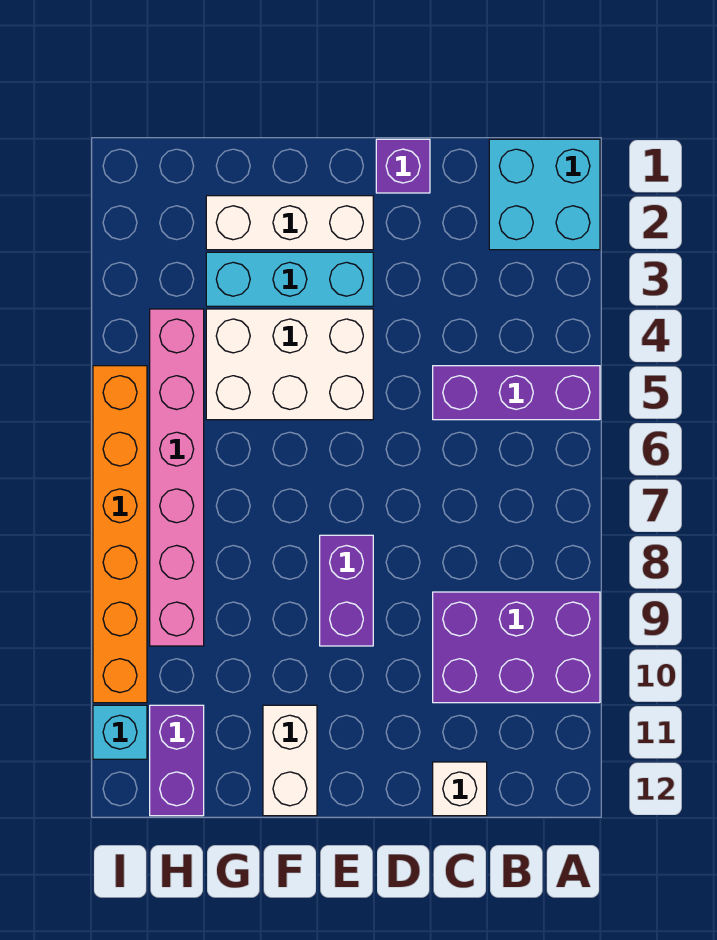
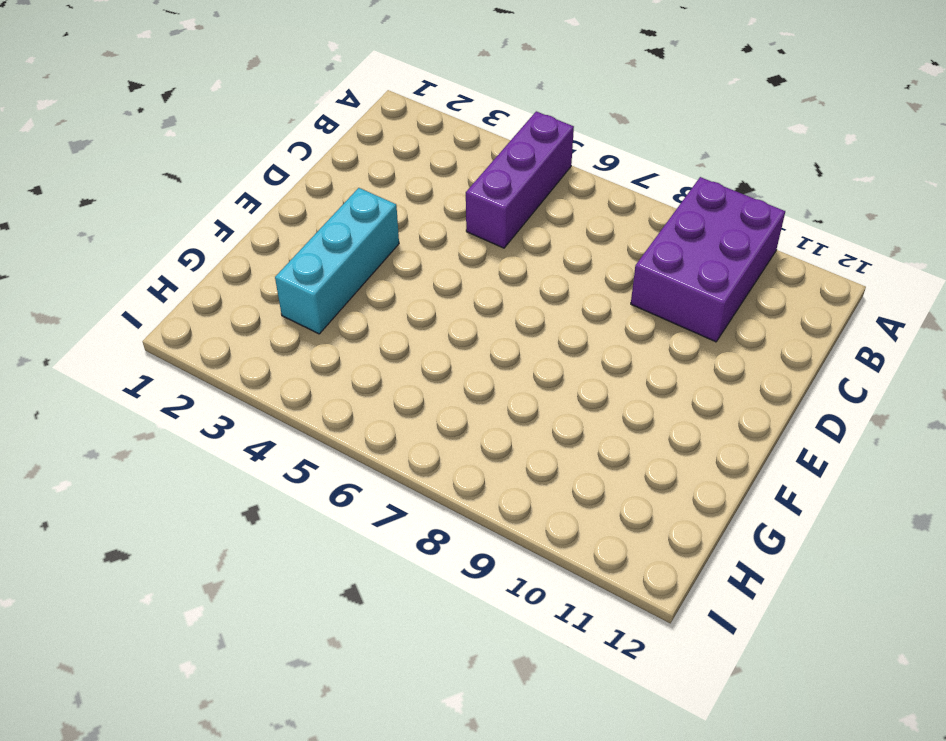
none -> cyan 2x2 brick [489,139,600,250]
none -> white 1x1 brick [433,762,487,816]
none -> purple 1x1 brick [376,139,430,193]

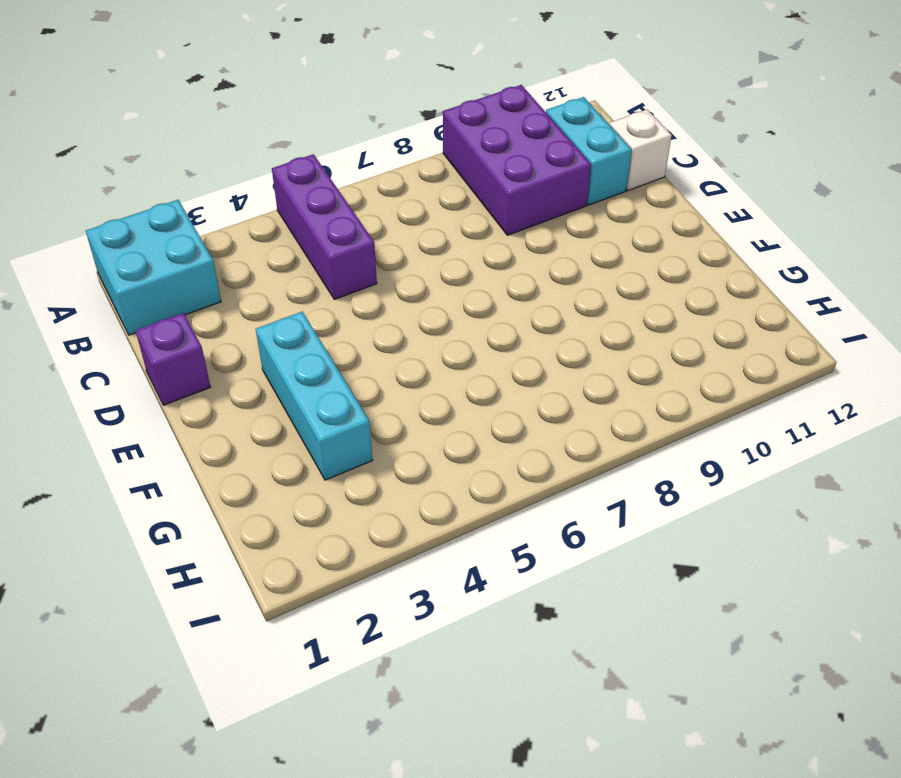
cyan 1x2 brick [546,97,632,205] -> none
none -> white 1x3 brick [206,196,373,250]
none -> white 2x3 brick [206,309,373,420]
none -> purple 1x2 brick [320,535,373,646]

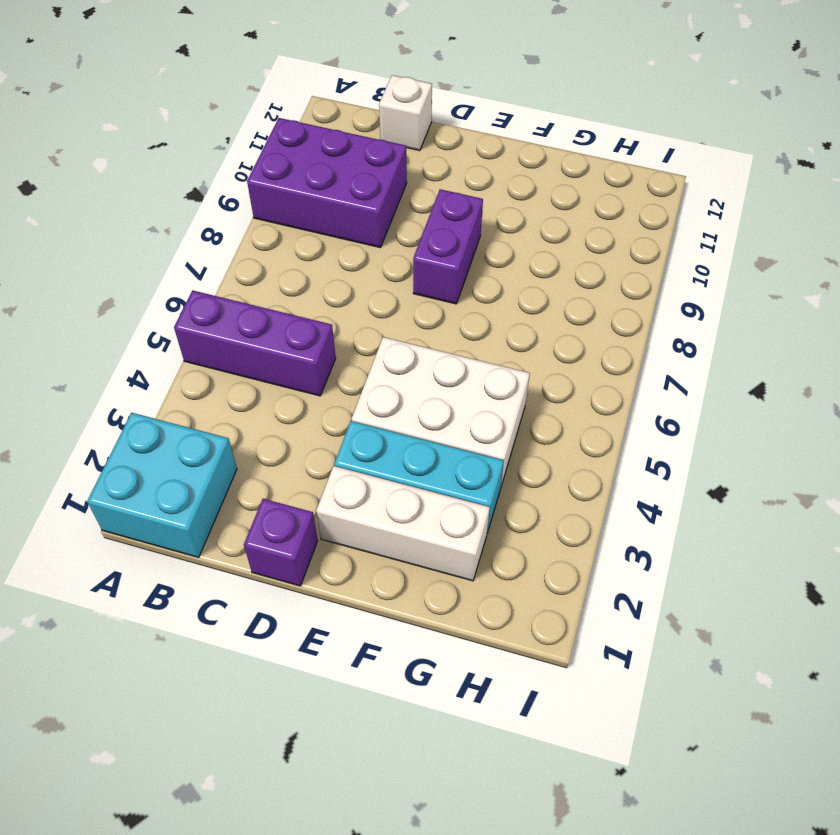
none -> white 1x2 brick [263,705,317,816]
none -> pink 1x6 brick [150,309,204,646]
none -> purple 1x2 brick [150,705,204,816]

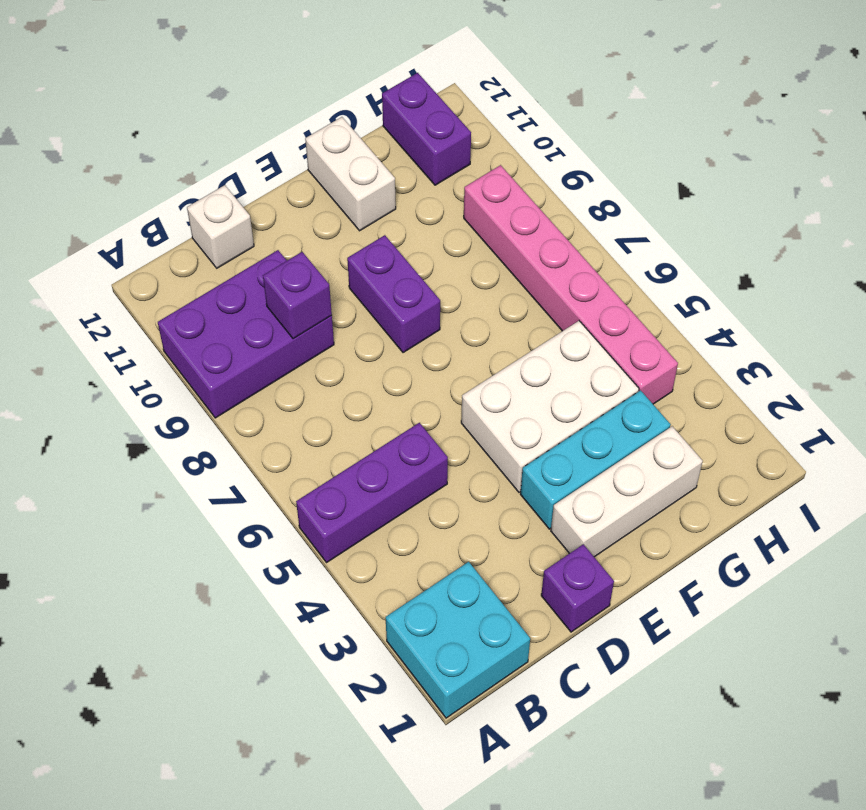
purple 1x1 brick [263,252,332,339] -> none
none -> orange 1x6 brick [93,366,147,703]
none -> cyan 1x1 brick [93,705,147,759]

